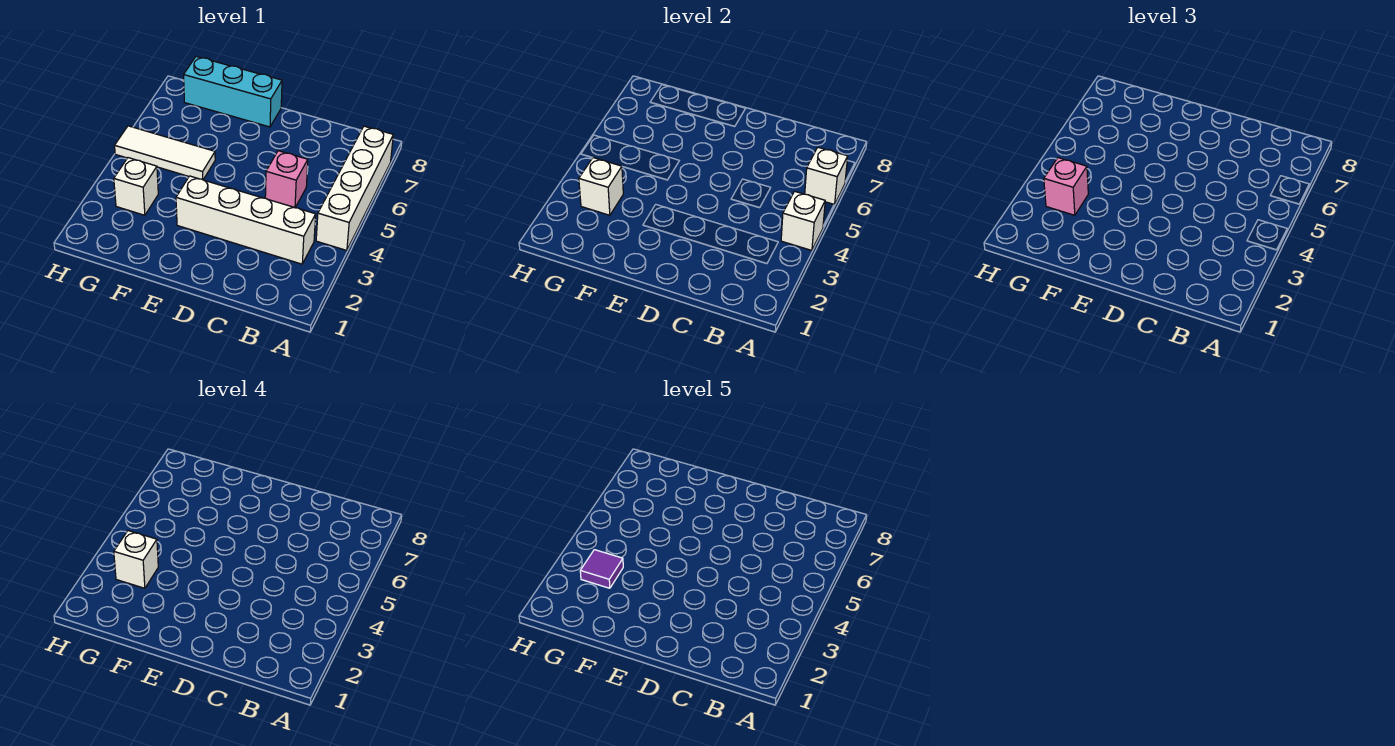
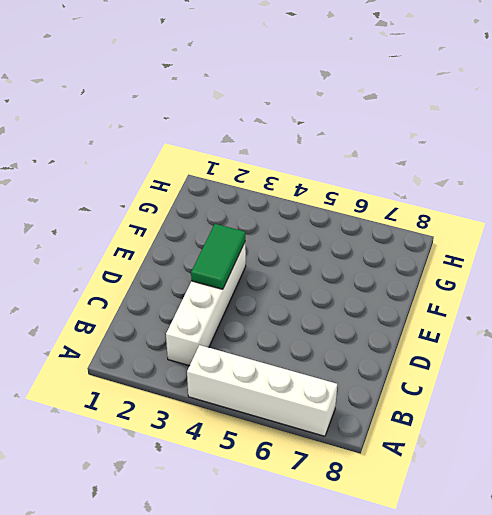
green 1x2 tile [191,224,245,289] -> none
none -> pink 1x1 brick [265,151,308,208]
none -> cyan 1x3 brick [184,57,282,127]
none -> white 1x3 tile [115,126,215,180]

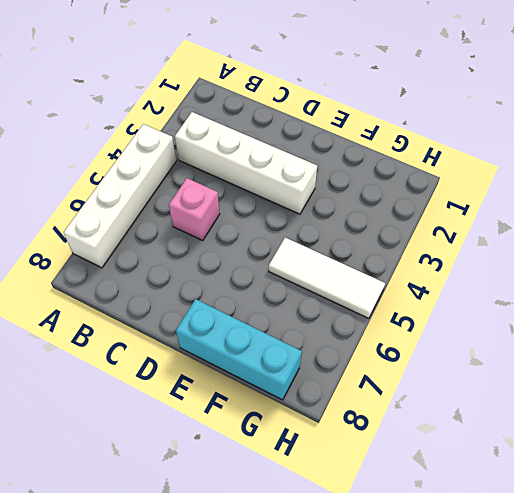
none -> white 1x1 brick [114,158,158,215]
none -> white 1x1 brick [781,191,825,250]
none -> white 1x1 brick [805,147,848,205]

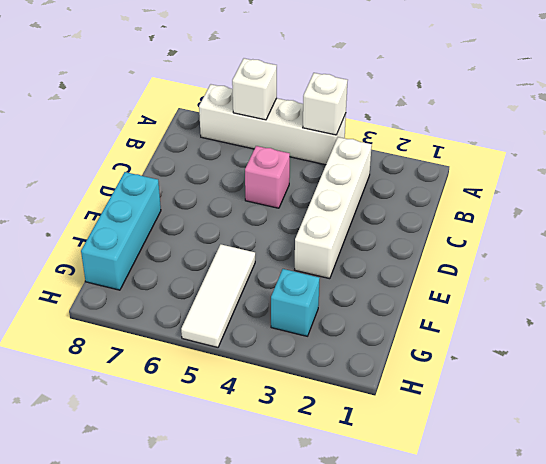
cyan 1x1 brick [271,269,320,336] -> white 1x1 brick [114,158,158,215]
none -> white 1x1 brick [579,158,623,215]
none -> pink 1x1 brick [1044,158,1088,215]
none -> white 1x1 brick [114,531,158,588]

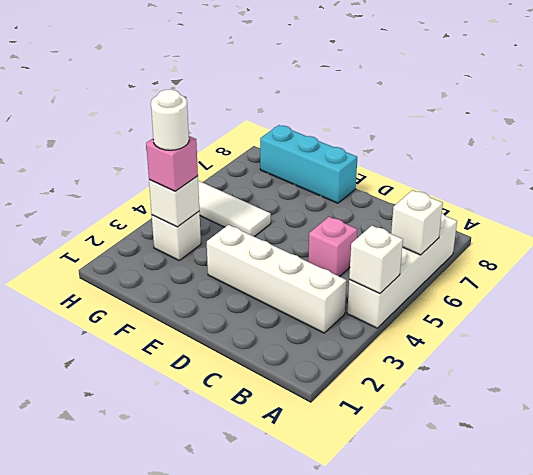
white 1x1 round brick [151,90,189,150] -> white 1x1 brick [114,531,158,588]
none -> purple 1x1 tile [580,550,623,588]

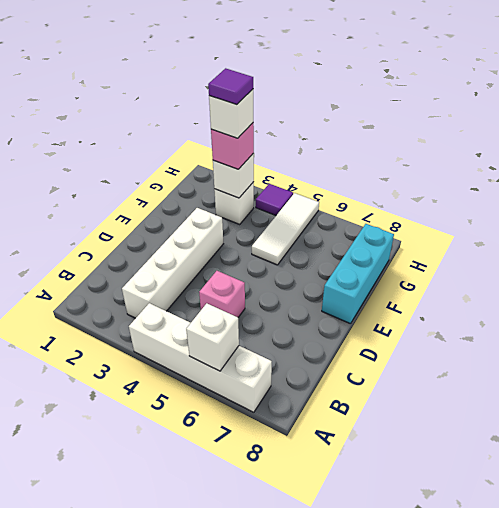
purple 1x1 tile [256,184,293,215] -> none
none -> white 1x1 brick [781,191,825,250]

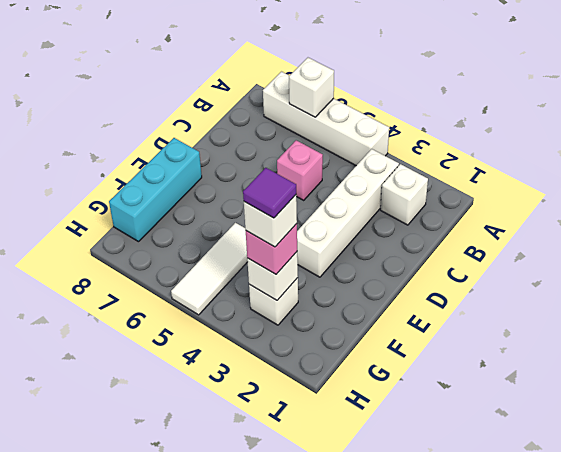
white 1x1 brick [381,164,428,225] -> white 1x1 brick moved to [781,191,825,250]

